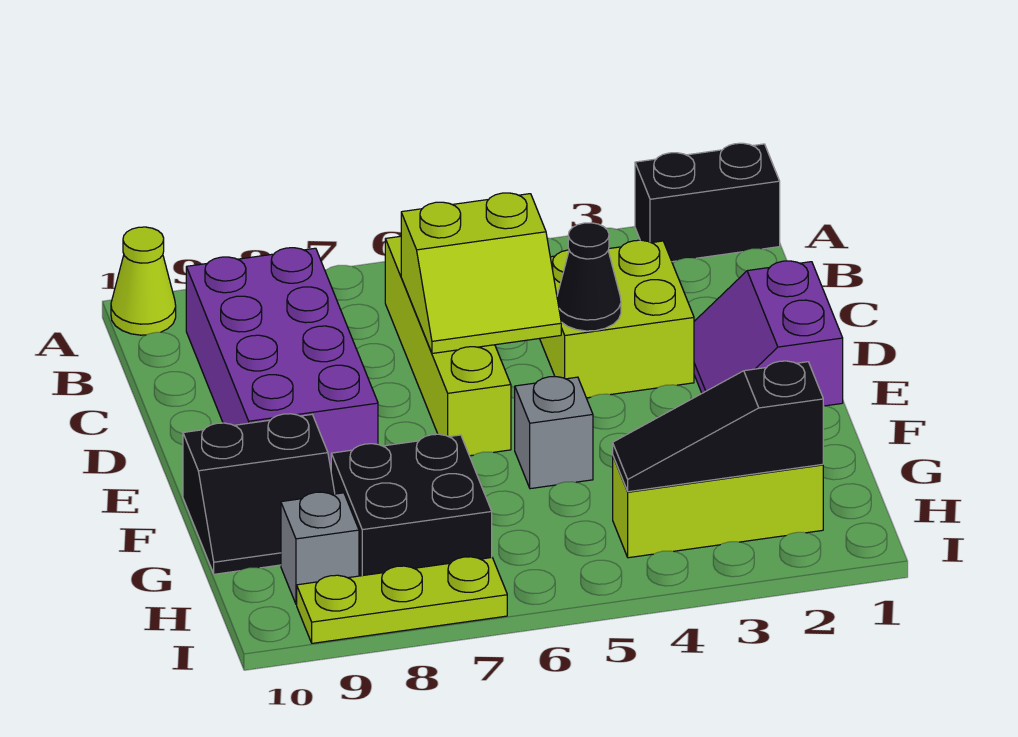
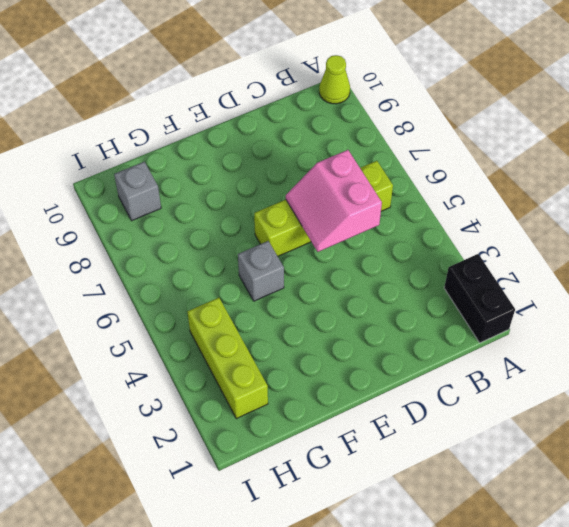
pink 2x2 slope [286,150,382,252] -> lime 2x2 slope [401,193,561,353]
none -> purple 2x4 brick [186,248,378,468]
none -> lime 2x2 brick [540,240,694,398]
none -> purple 2x2 slope [694,261,843,406]

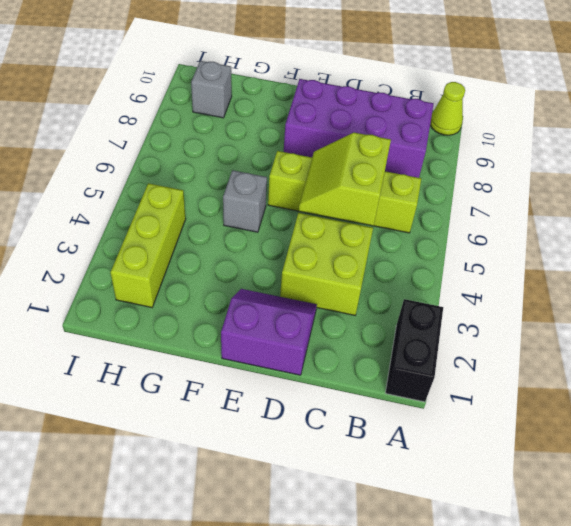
none -> black 2x2 slope [183,414,335,574]
none -> black 2x2 brick [331,434,492,576]
none -> lime 1x3 plate [297,557,507,643]

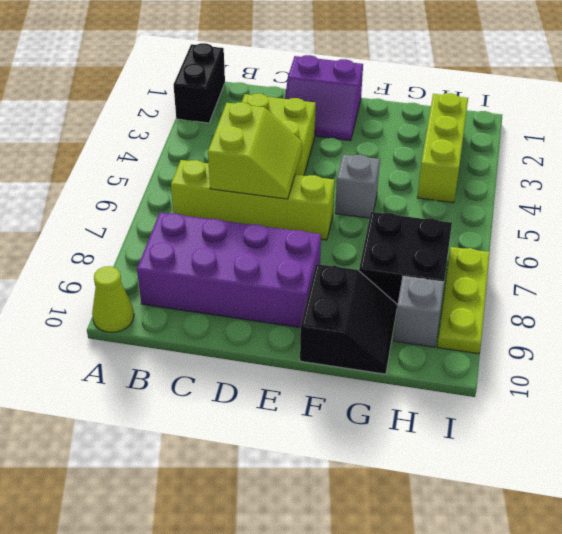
none -> black 1x1 cone [557,223,621,331]
none -> black 1x3 slope [613,361,823,492]

